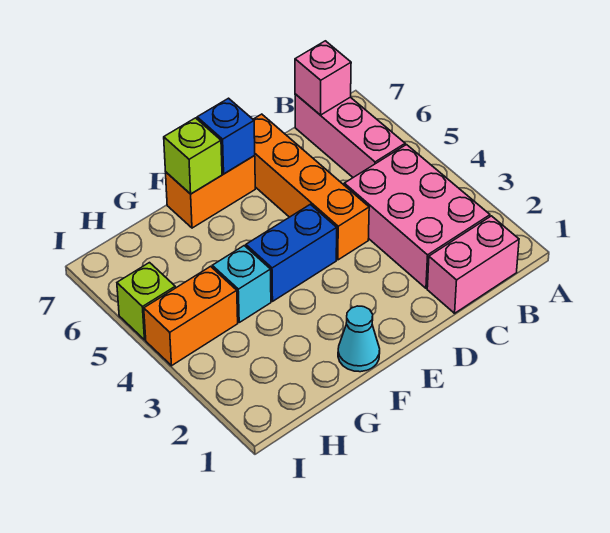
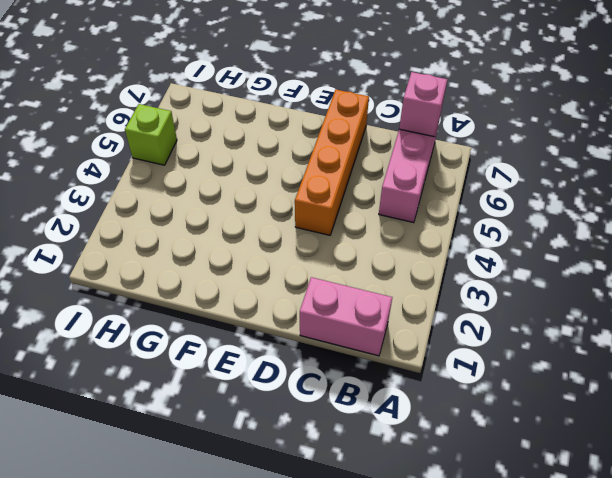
none -> pink 2x3 brick [344,145,490,288]
none -> blue 1x2 brick [246,204,337,301]
none -> orange 1x2 brick [166,156,255,228]

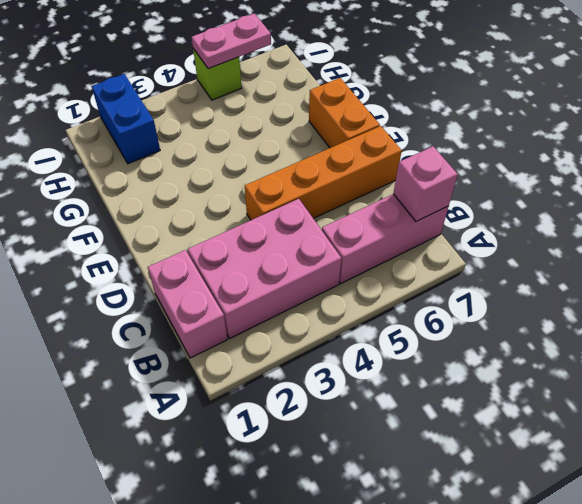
blue 1x2 brick [91,74,160,164] -> blue 1x2 brick moved to [246,204,337,301]
pink 1x2 plate [192,14,271,69] -> none
none -> cyan 1x1 cone [338,306,380,372]
none -> cyan 1x1 brick [212,246,271,322]
none -> orange 1x2 brick [144,266,238,366]

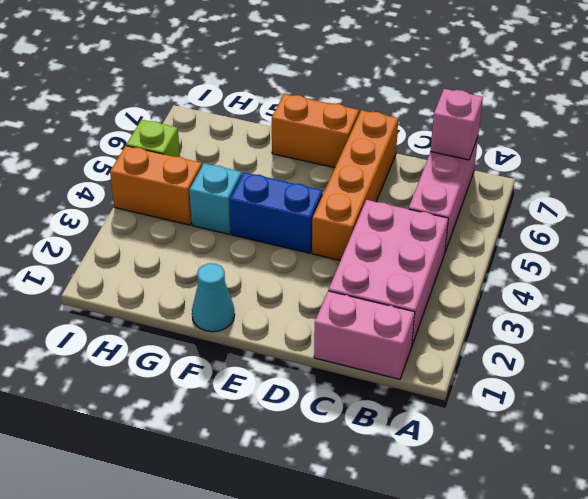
none -> blue 1x1 brick [197,98,255,174]
none -> lime 1x1 brick [164,118,222,194]

